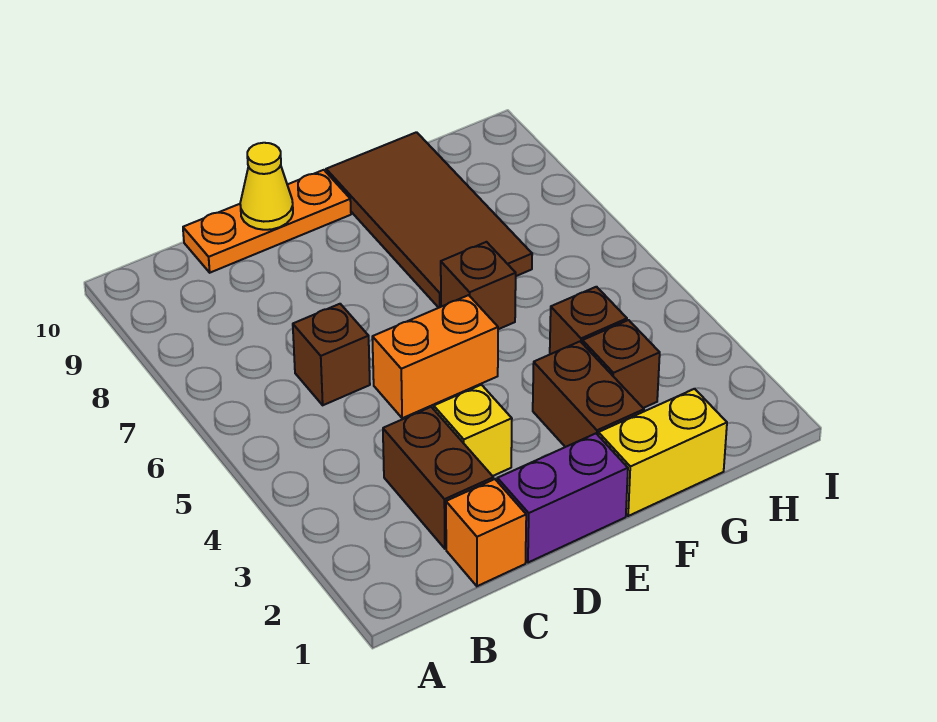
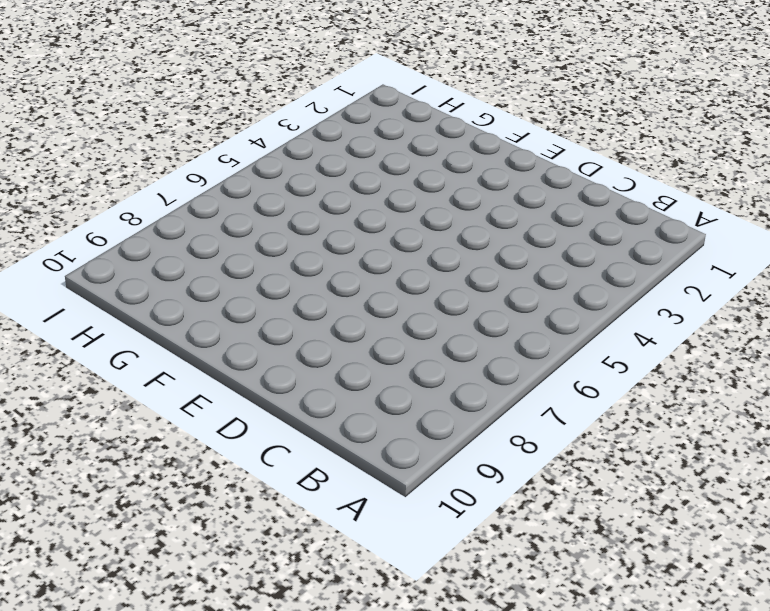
none -> orange 1x1 brick [446,479,526,586]
none -> brown 1x2 brick [383,407,493,549]
none -> brown 1x1 brick [293,304,370,405]

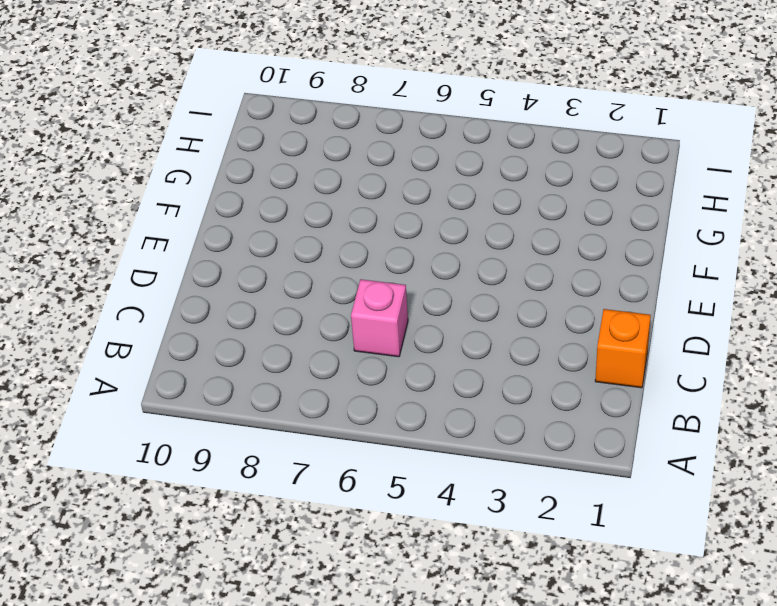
pink 1x1 brick [351,279,408,357] -> brown 1x1 brick [293,304,370,405]
none -> brown 1x2 brick [383,407,493,549]
none -> orange 1x3 plate [183,170,351,273]
none -> purple 1x2 brick [497,434,628,563]

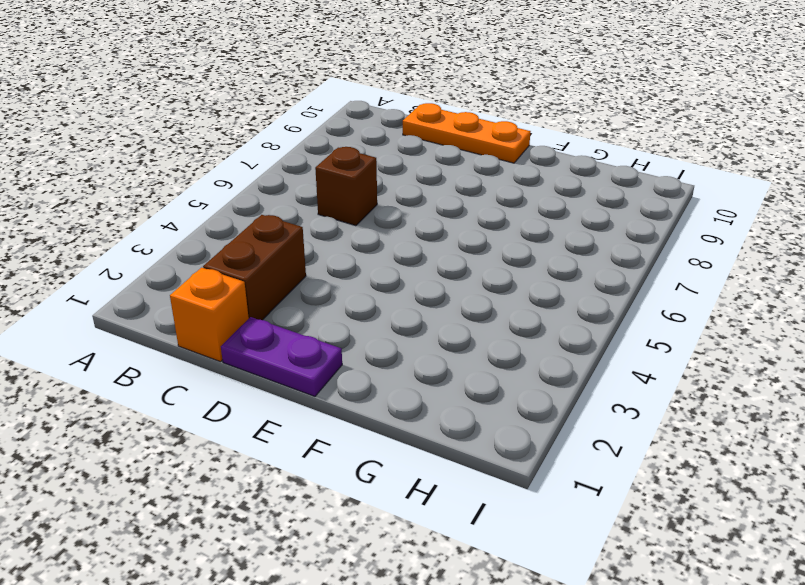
purple 1x2 plate [221,317,342,396] -> purple 1x2 brick [497,434,628,563]
none -> yellow 1x1 brick [434,385,512,476]
none -> orange 1x2 brick [372,295,498,418]
none -> yellow 1x2 brick [598,389,727,516]

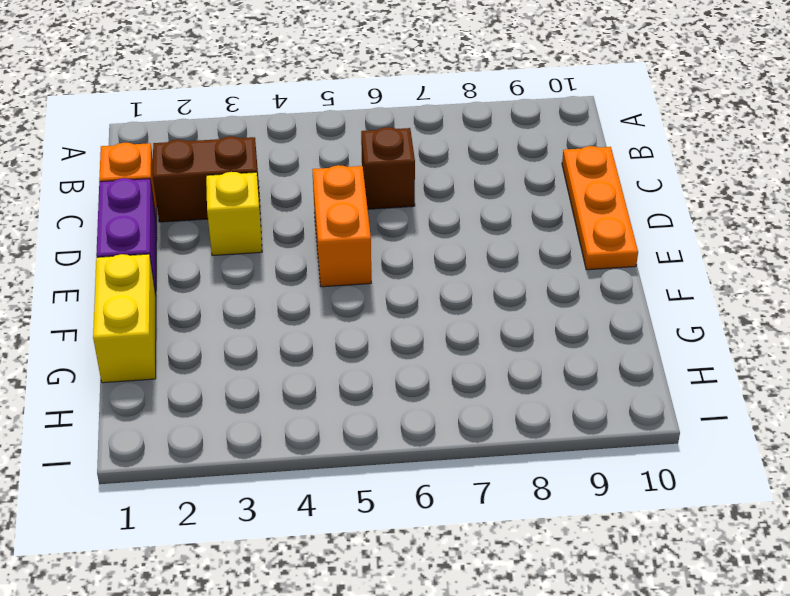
none -> brown 1x2 brick [533,342,644,447]
none -> brown 1x1 brick [441,242,516,329]
none -> brown 2x4 tile [326,132,532,308]

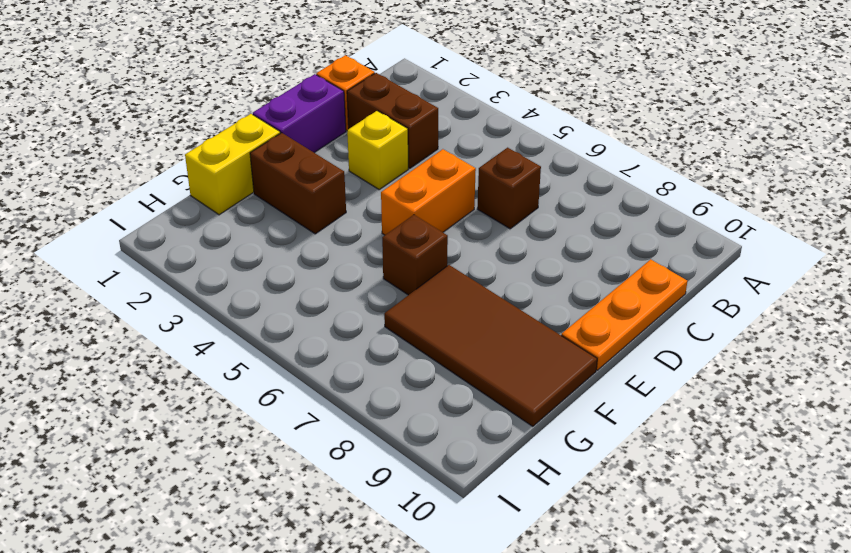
none -> brown 1x1 brick [582,320,660,408]
none -> brown 1x1 brick [550,287,627,354]
none -> yellow 1x1 cone [240,143,293,230]

